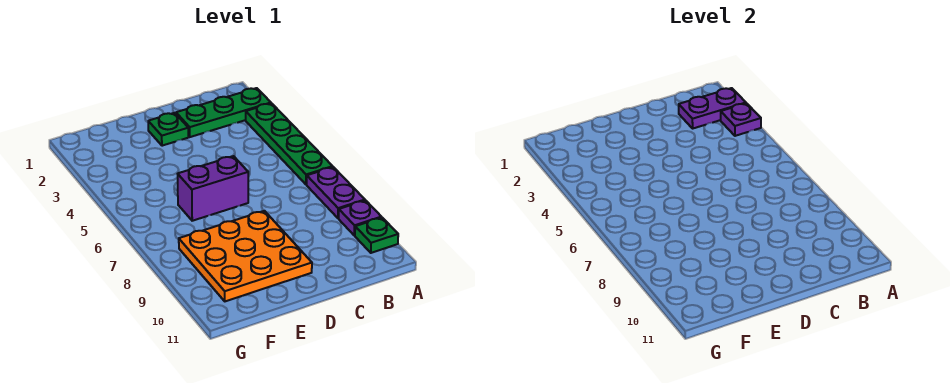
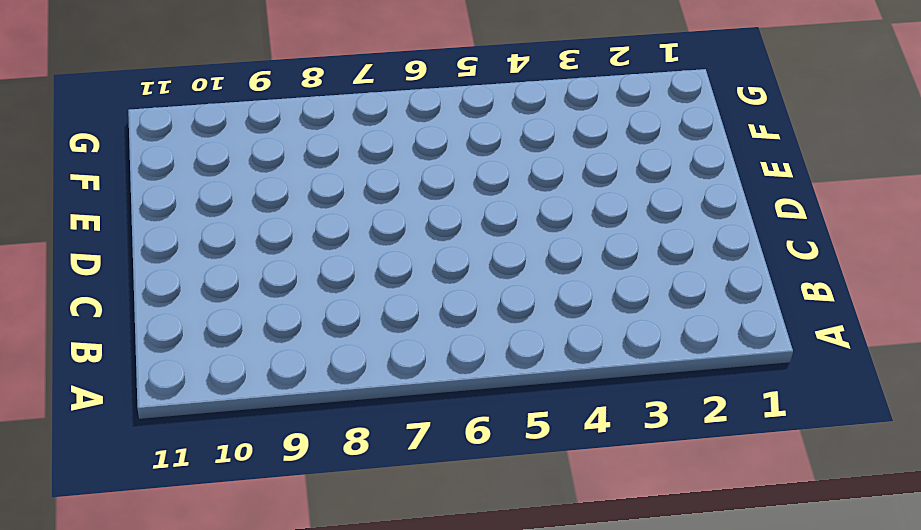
none -> green 1x3 plate [176,88,271,137]
none -> green 1x4 plate [246,103,333,184]

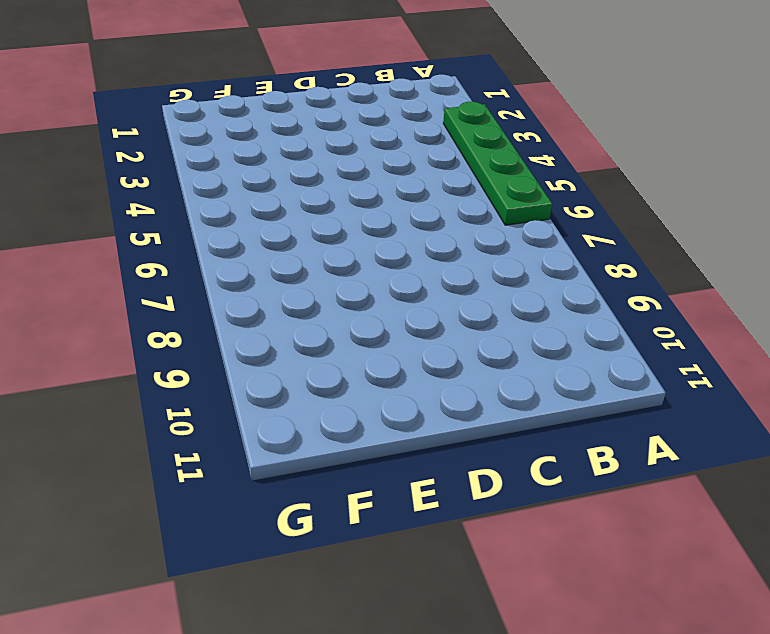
none -> green 1x3 plate [176,88,271,137]
none -> purple 1x2 plate [307,167,365,218]

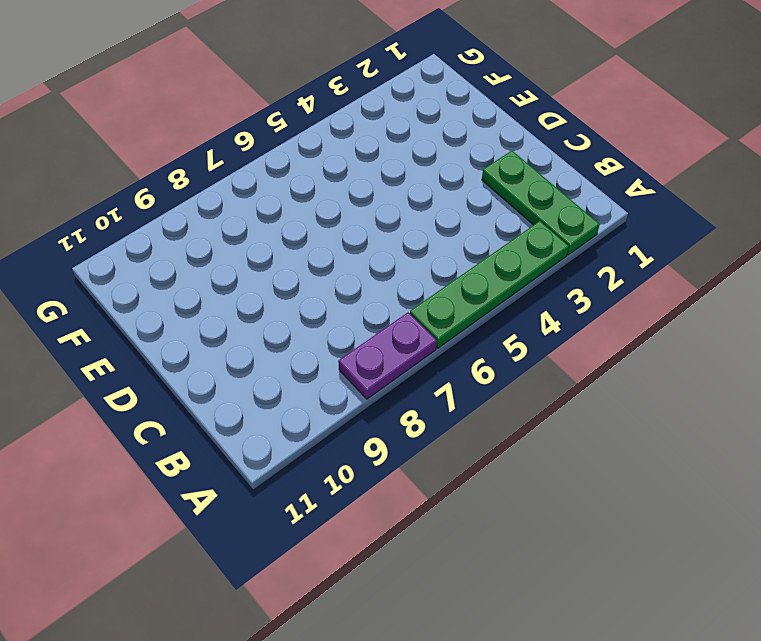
none -> purple 1x1 plate [339,200,381,235]
none -> green 1x1 plate [355,218,398,253]

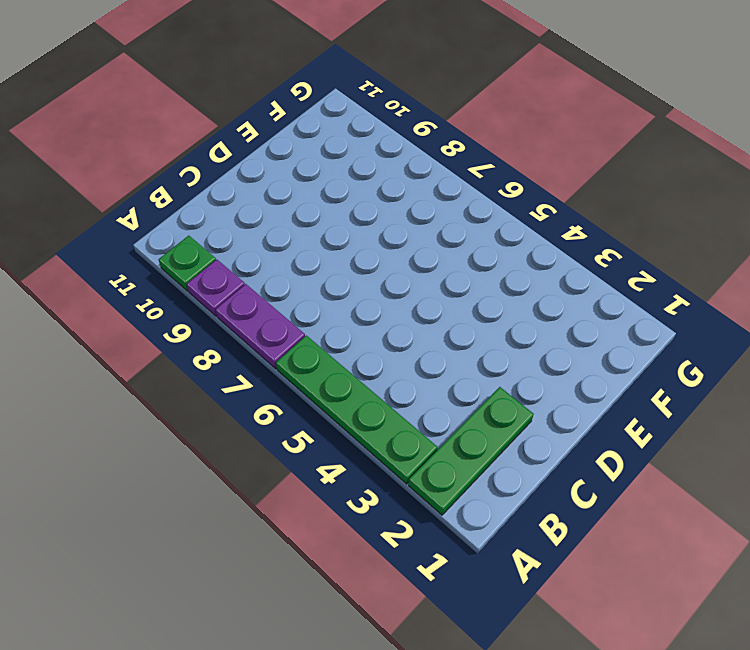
none -> green 1x1 plate [148,113,188,146]
none -> purple 1x2 brick [178,156,248,221]

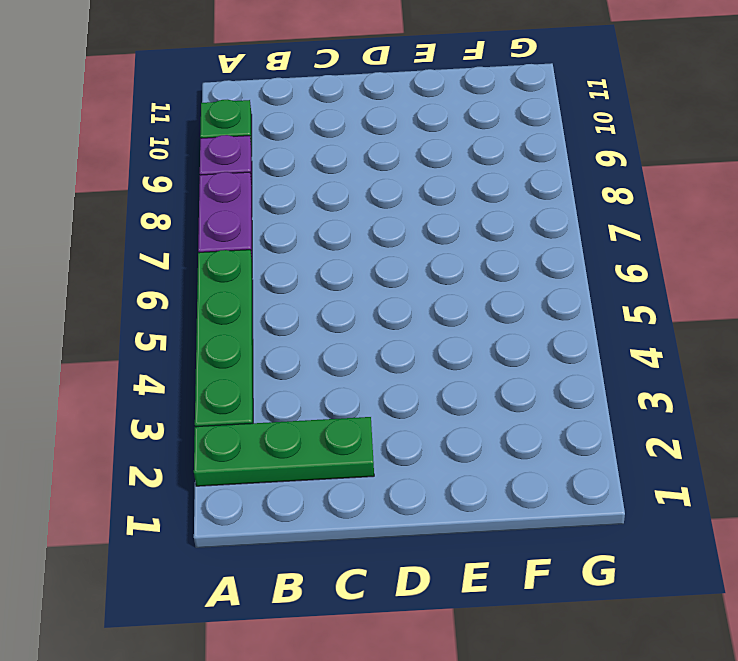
none -> green 1x1 plate [148,113,188,146]
none -> purple 1x2 brick [178,156,248,221]

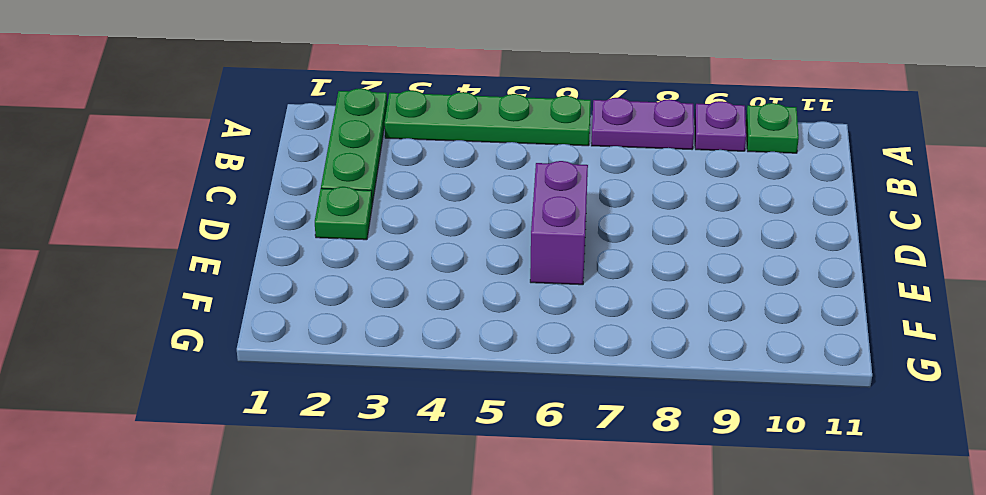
none -> orange 3x3 plate [179,211,312,301]
none -> purple 1x2 plate [679,88,746,128]

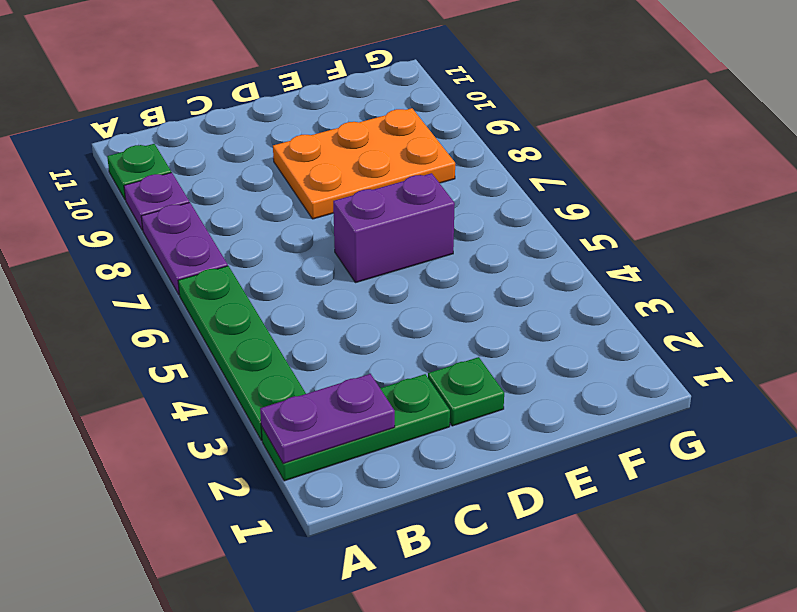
orange 2x3 plate [273,108,455,219] -> orange 3x3 plate [179,211,312,301]
none -> purple 1x1 plate [721,103,761,136]

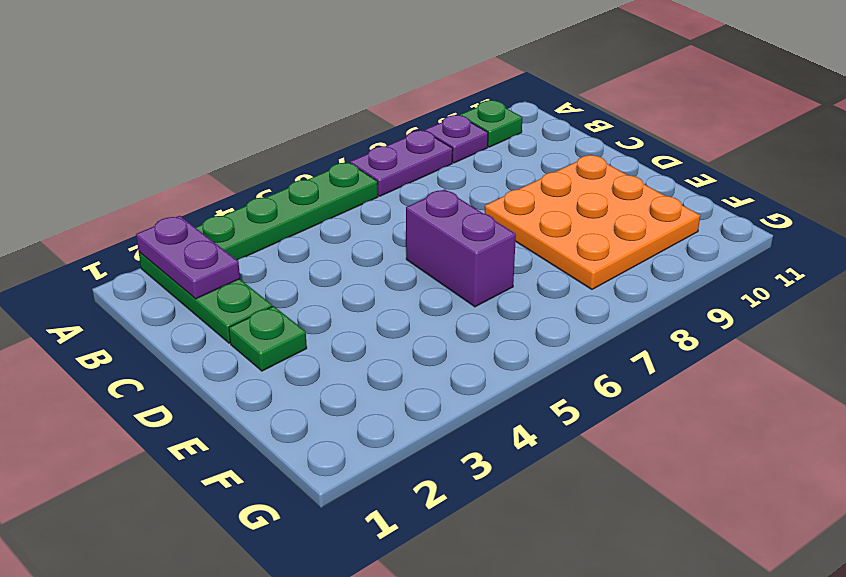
none -> purple 1x1 plate [721,103,761,136]

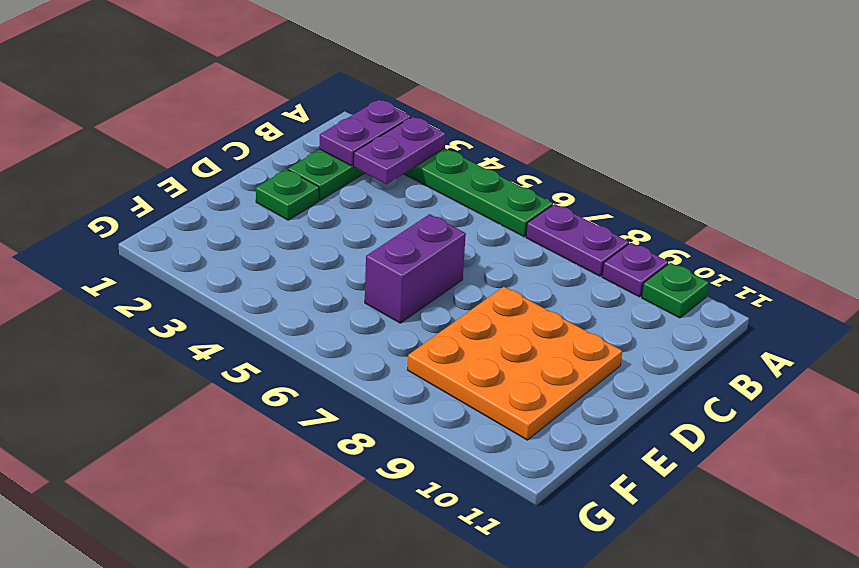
purple 1x2 plate [354,117,446,184] -> purple 1x1 plate [721,103,761,136]

